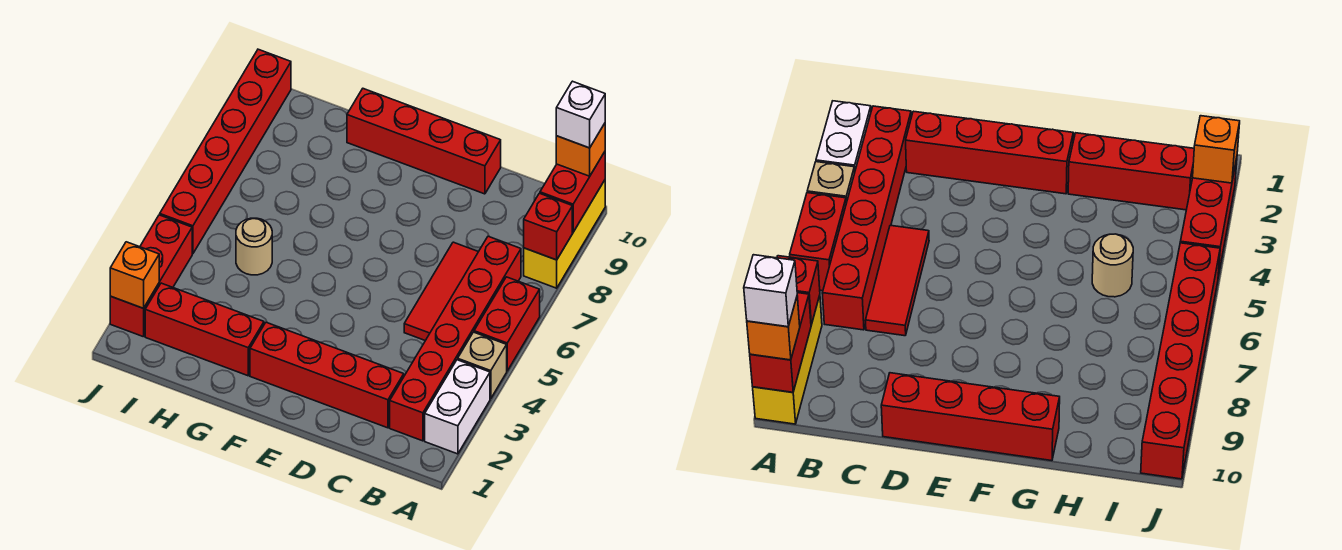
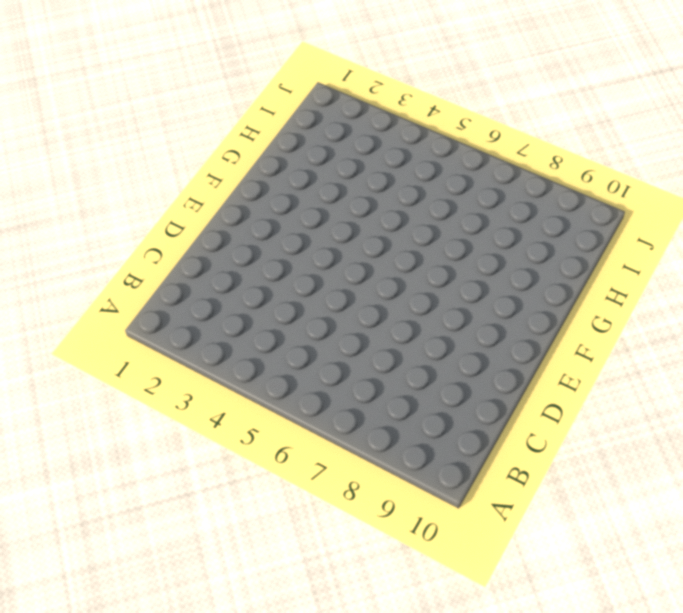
none -> white 1x2 brick [425,360,490,454]
none -> tan 1x1 brick [458,332,507,399]
none -> red 1x2 brick [474,277,540,371]

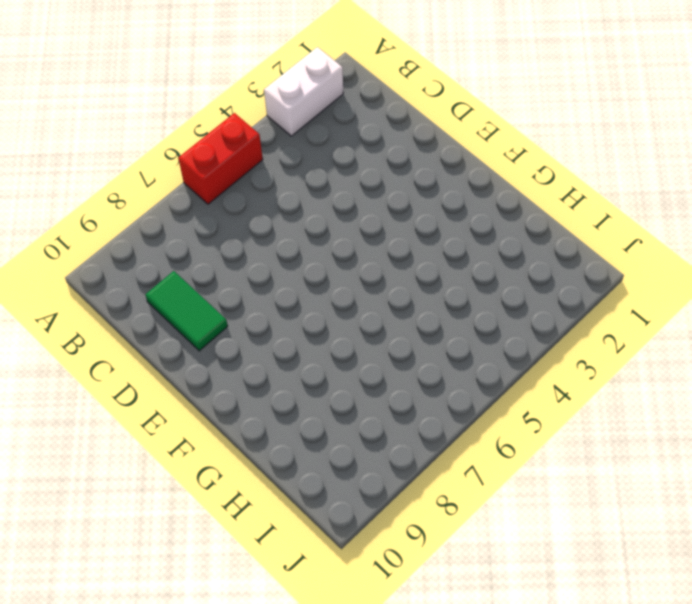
green 1x2 tile [145,271,228,351] -> none
none -> tan 1x1 brick [458,332,507,399]
none -> yellow 1x3 brick [524,180,605,288]
none -> red 1x6 brick [390,236,521,441]

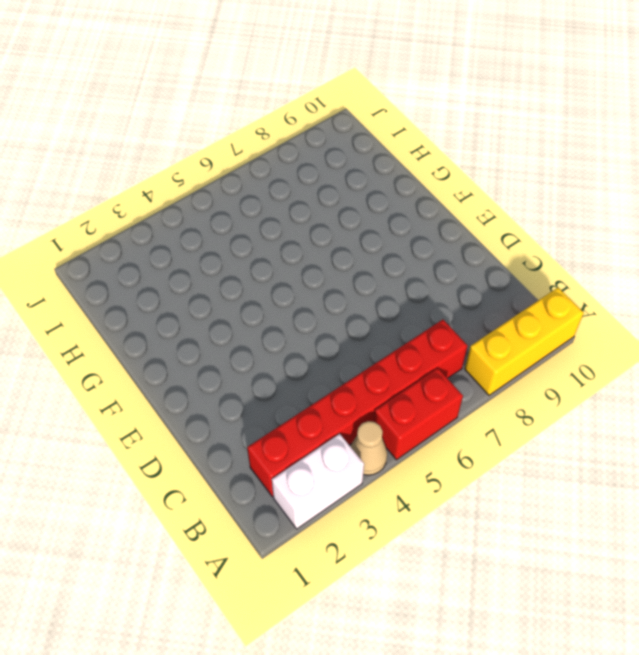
tan 1x1 cone [350,421,387,475] -> tan 1x1 brick [458,332,507,399]
none -> red 1x4 brick [250,322,404,428]
none -> red 1x3 tile [404,242,478,341]
none -> red 1x4 brick [347,89,501,194]

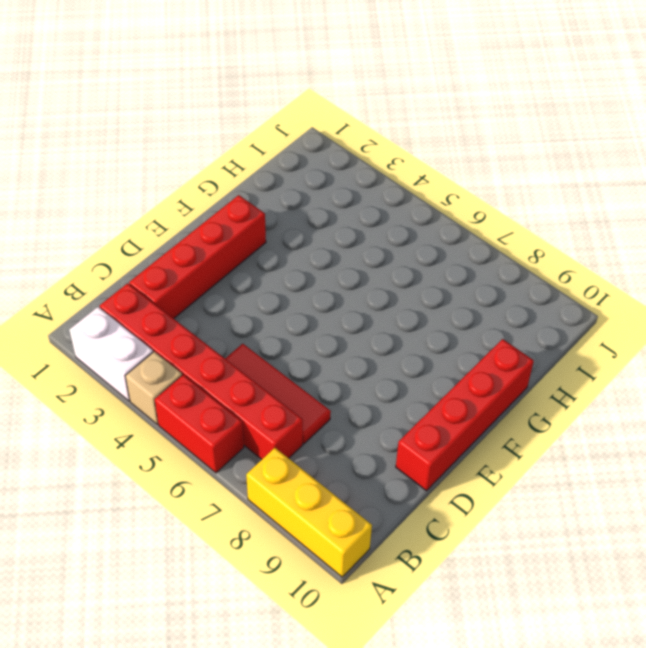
none -> red 1x3 brick [145,283,264,376]
none -> tan 1x1 round brick [236,218,272,275]
none -> red 1x3 brick [110,215,192,337]

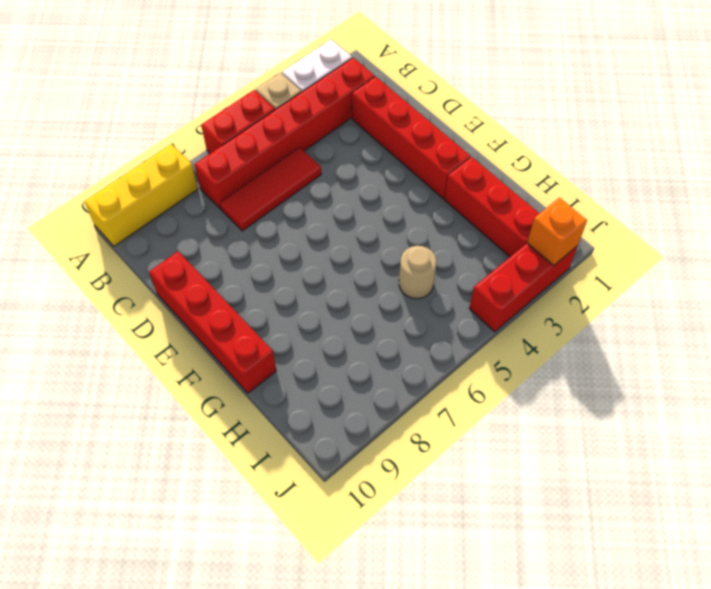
none -> red 1x6 brick [160,49,291,254]
none -> red 1x1 brick [524,193,572,260]
none -> red 1x2 brick [540,152,605,232]

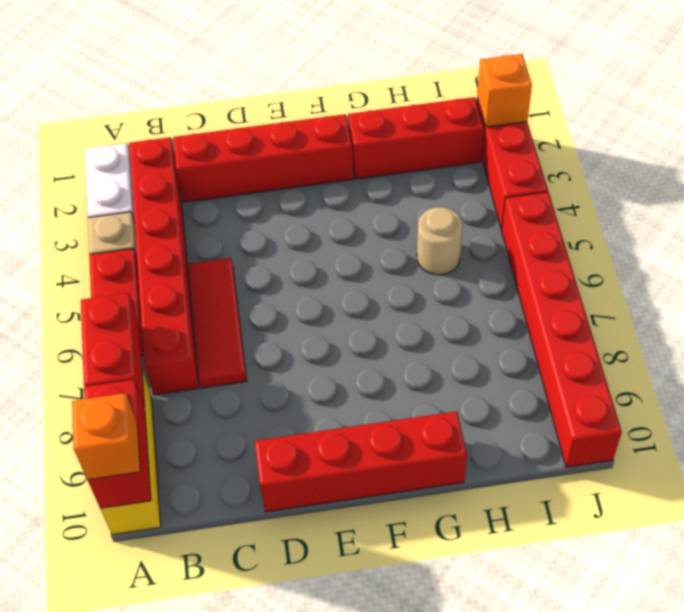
red 1x2 brick [81,293,145,408] -> red 1x1 brick [524,193,572,260]
none -> white 1x1 brick [556,81,605,148]

